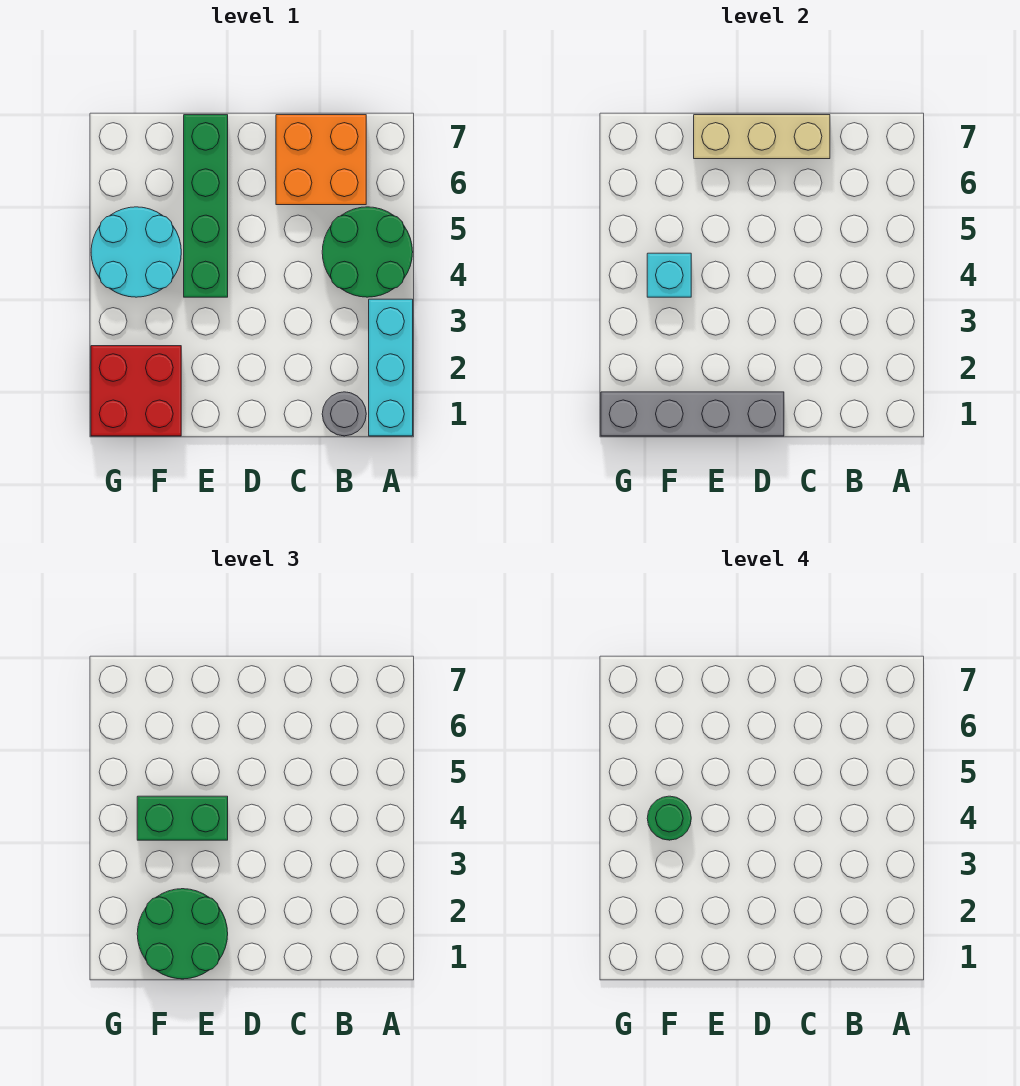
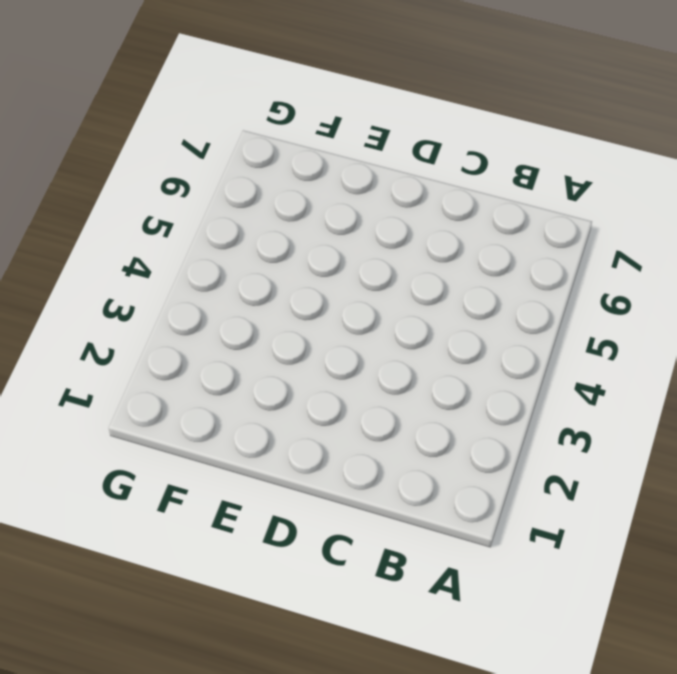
none -> cyan 1x3 brick [369,299,413,436]
none -> green 2x2 round brick [322,207,413,297]
none -> grey 1x1 round brick [322,392,366,436]

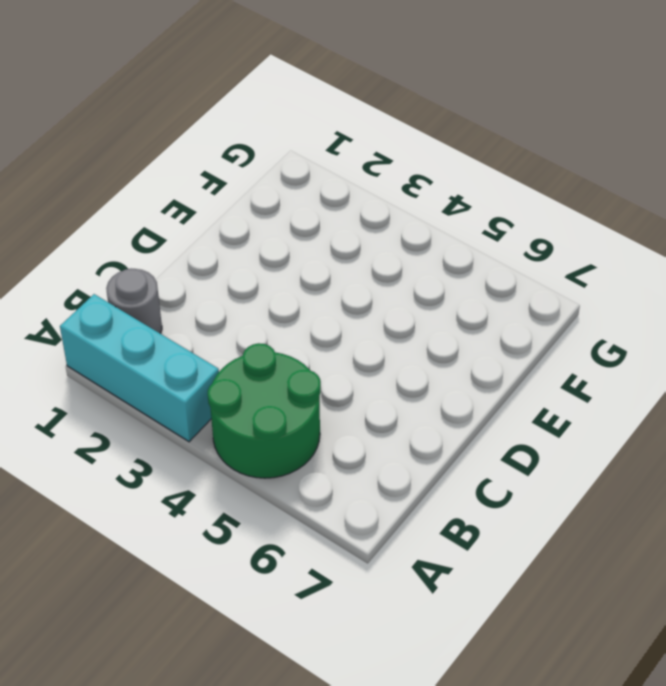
none -> orange 2x2 brick [276,115,366,205]
none -> green 1x4 brick [184,115,228,297]
none -> red 2x2 brick [91,346,181,436]

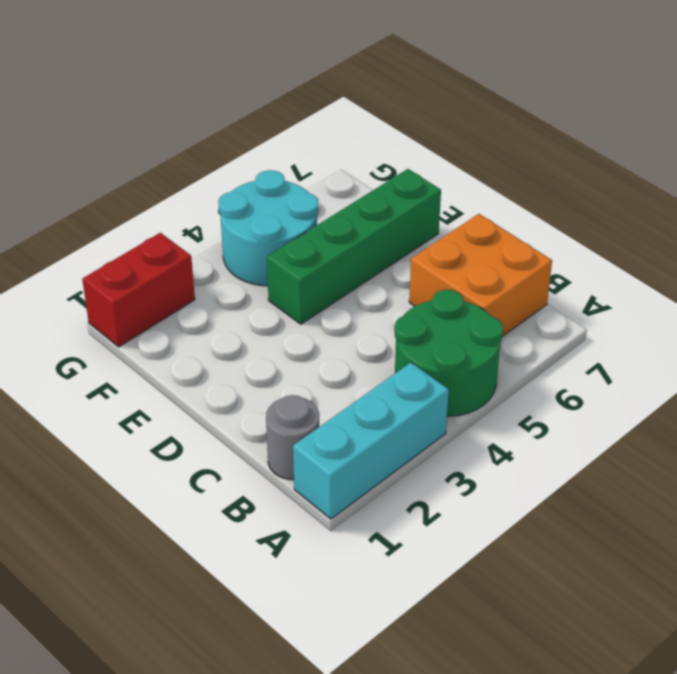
red 1x2 brick [82,233,195,347] -> red 2x2 brick [91,346,181,436]
none -> tan 1x3 brick [694,115,830,159]
none -> grey 1x4 brick [601,392,784,436]
none -> cyan 1x1 brick [647,253,691,297]

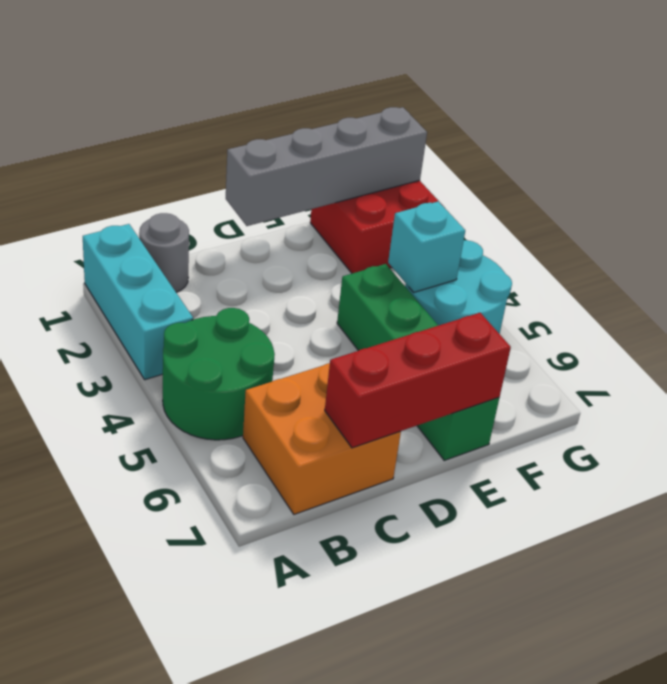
red 1x3 brick [325,313,511,448] -> tan 1x3 brick [694,115,830,159]
none -> green 2x2 round brick [137,889,228,979]
none -> green 1x2 brick [137,796,228,840]
none -> green 1x1 round brick [647,796,691,840]

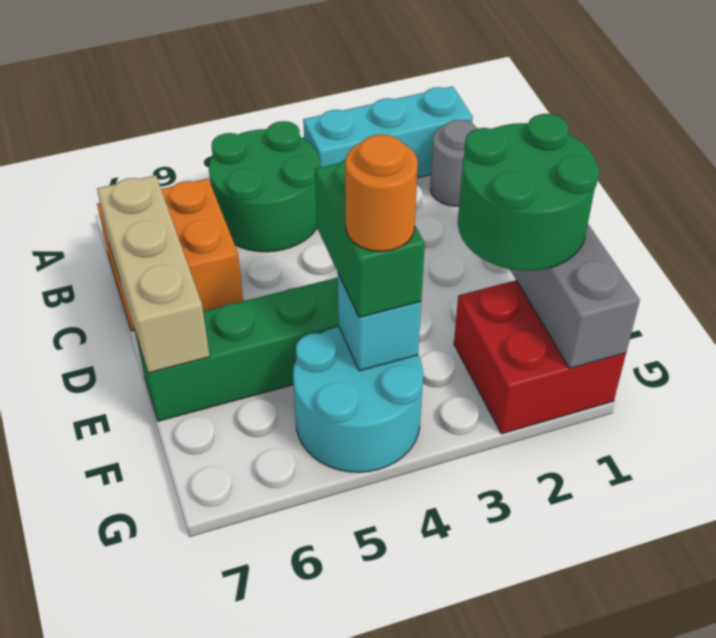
orange 1x1 round brick [345,134,418,252] -> green 1x1 round brick [647,796,691,840]

